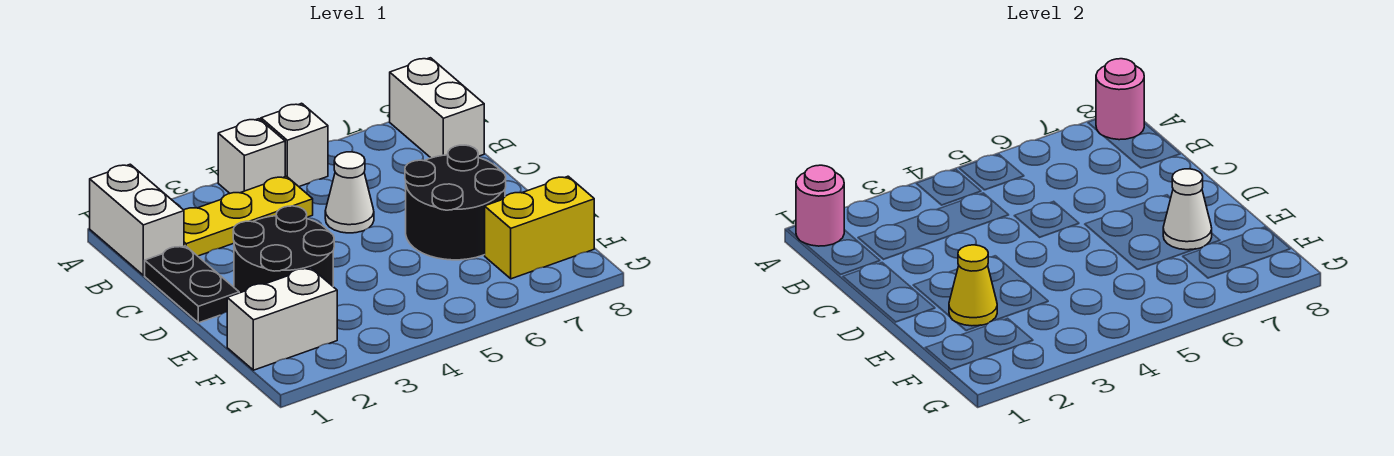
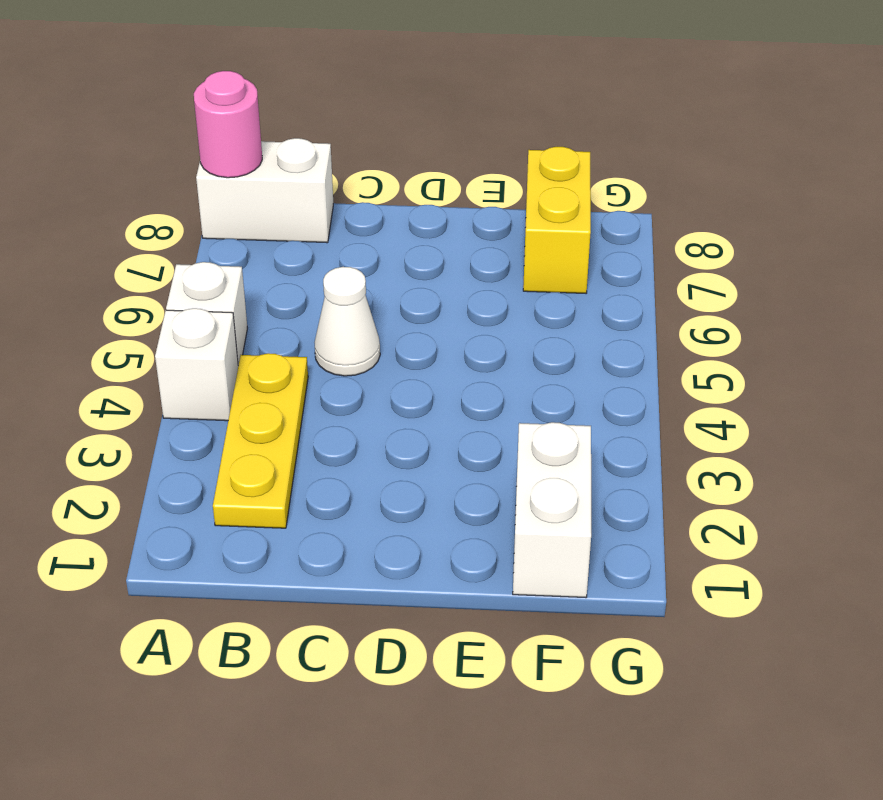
none -> white 1x2 brick [90,164,184,275]
none -> black 1x2 plate [145,246,239,323]
none -> black 2x2 round brick [233,206,334,293]

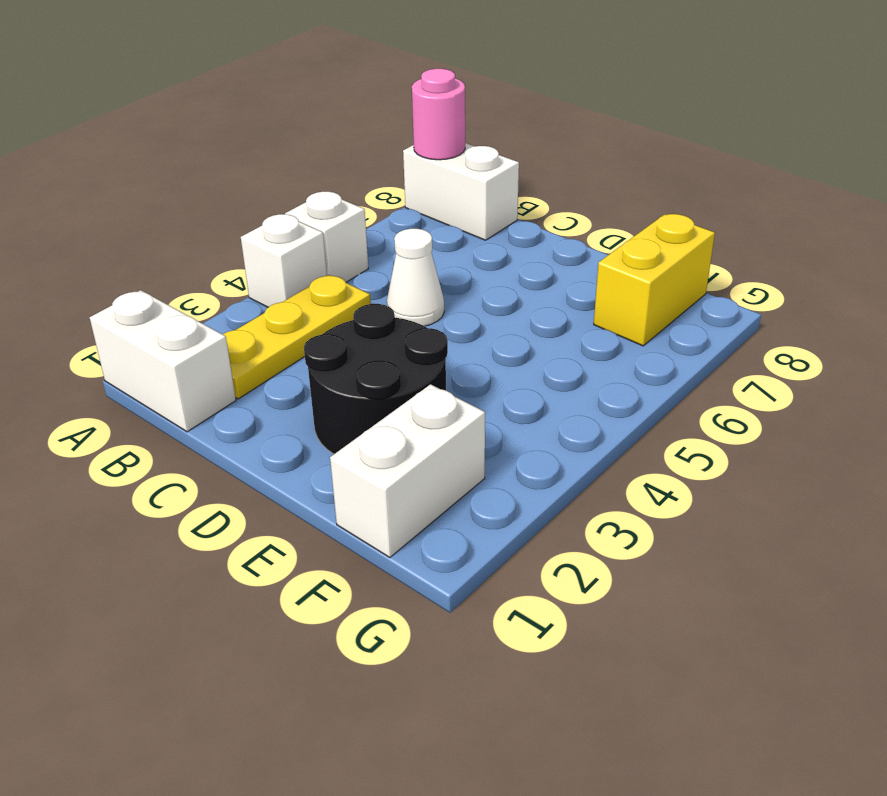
none -> black 1x2 plate [145,246,239,323]
none -> black 2x2 round brick [405,145,506,260]
none -> pink 1x1 round brick [796,165,844,246]

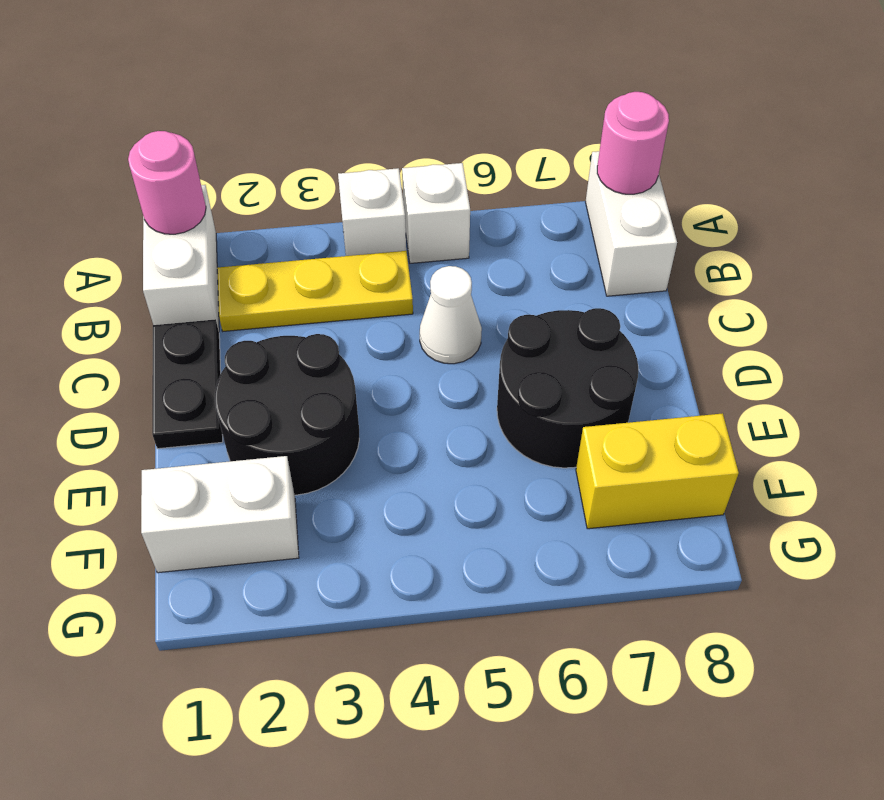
none -> yellow 1x1 cone [949,245,997,326]
none -> white 1x1 cone [1163,169,1212,250]

